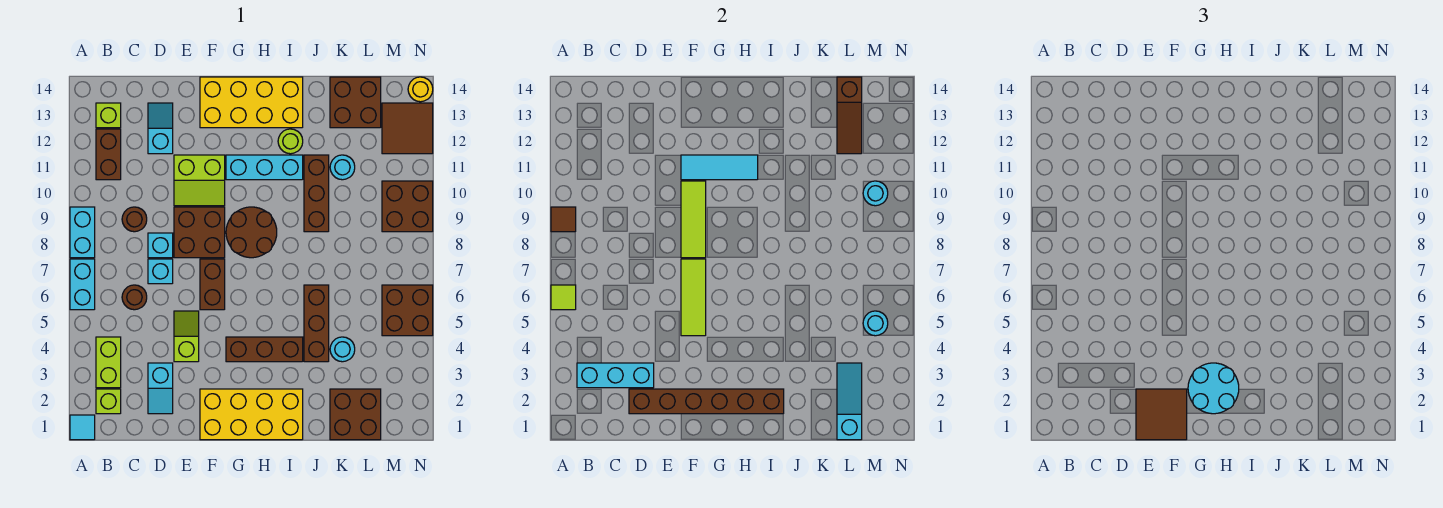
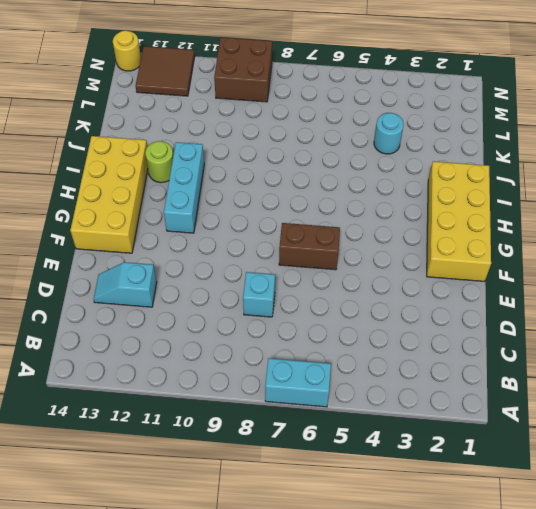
none -> cyan 1x1 tile [70,415,95,440]
none -> cyan 1x2 brick [70,207,95,258]
none -> lime 1x1 brick [96,389,121,414]
none -> lime 1x2 brick [96,337,121,388]

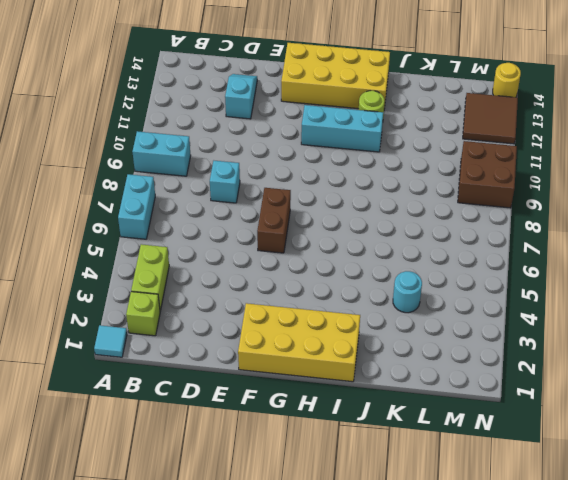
cyan 1x2 brick [132,131,191,176] -> cyan 1x2 brick turned to [70,207,95,258]
none -> brown 1x2 brick [96,129,121,180]
none -> lime 1x1 brick [96,103,121,128]
none -> brown 1x1 round brick [122,285,147,310]
none -> brown 1x1 round brick [122,207,147,232]

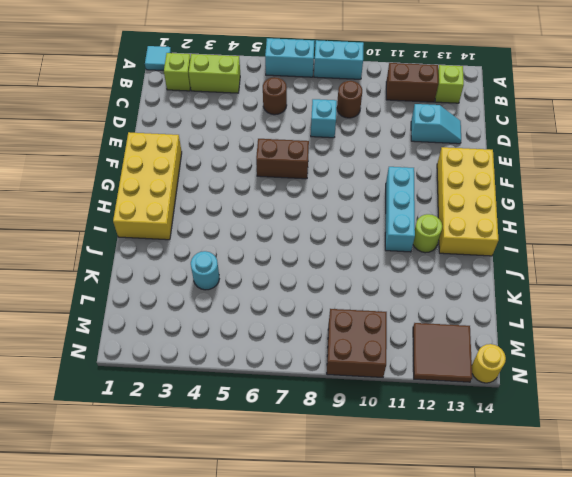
none -> cyan 1x2 slope [148,363,173,414]
none -> cyan 1x1 brick [148,259,173,284]
none -> lime 1x2 slope [174,311,199,362]
none -> brown 2x2 brick [174,207,225,258]

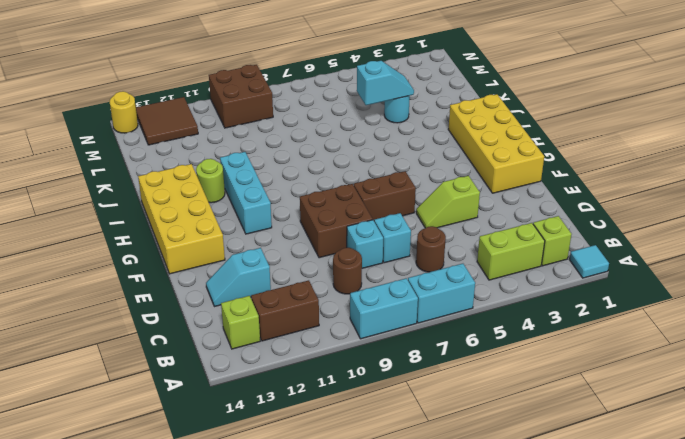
cyan 1x2 slope [357,61,414,105] -> cyan 1x2 slope moved to [148,363,173,414]
none -> lime 2x2 slope [174,155,225,206]
none -> brown 1x3 brick [226,337,303,362]
none -> brown 2x2 round brick [226,207,277,258]
none -> brown 1x3 brick [304,285,329,362]

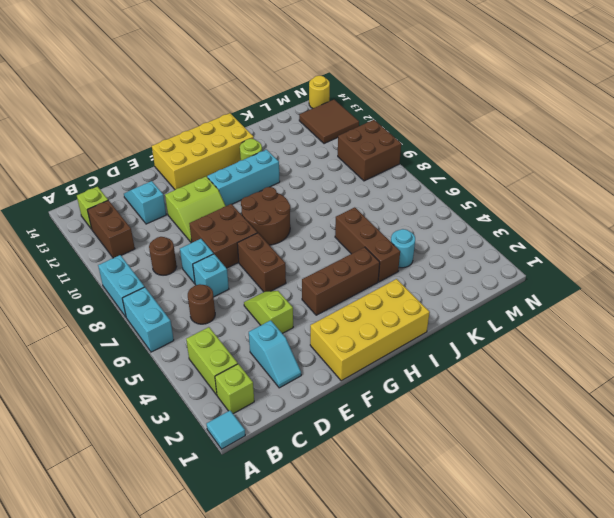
none -> brown 1x3 brick [304,155,329,232]
none -> brown 2x2 brick [330,389,381,440]
none -> cyan 1x1 round brick [330,155,355,180]
none -> brown 2x2 brick [330,77,381,128]

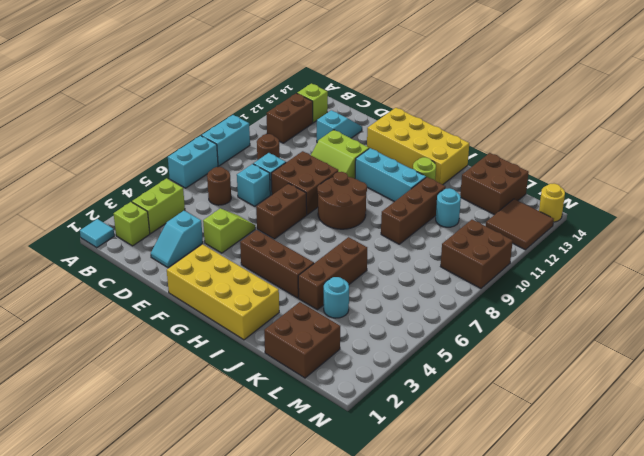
none -> brown 2x2 brick [382,285,433,336]
none -> lime 1x1 tile [551,285,576,310]
none -> brown 1x1 tile [551,207,576,232]
none -> cyan 1x3 brick [577,363,654,388]

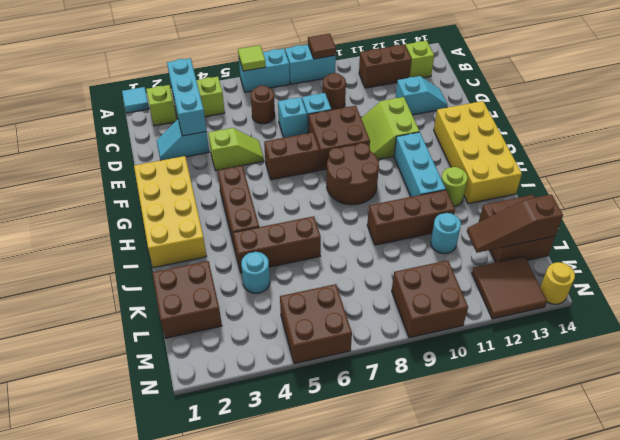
none -> brown 1x6 brick [629,389,784,414]
none -> lime 1x3 tile [681,259,706,336]
none -> lime 1x3 tile [681,181,706,258]
none -> cyan 1x3 tile [681,155,758,180]

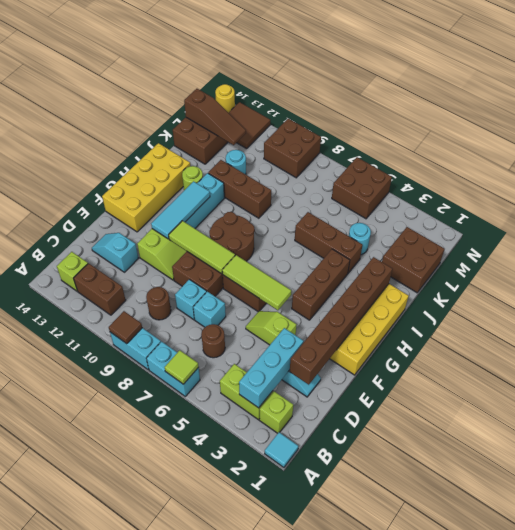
none -> cyan 1x3 slope [837,363,862,440]
none -> cyan 1x1 round brick [863,311,888,336]
none -> cyan 1x1 round brick [863,181,888,206]
none -> brown 2x2 tile [1136,389,1187,440]

